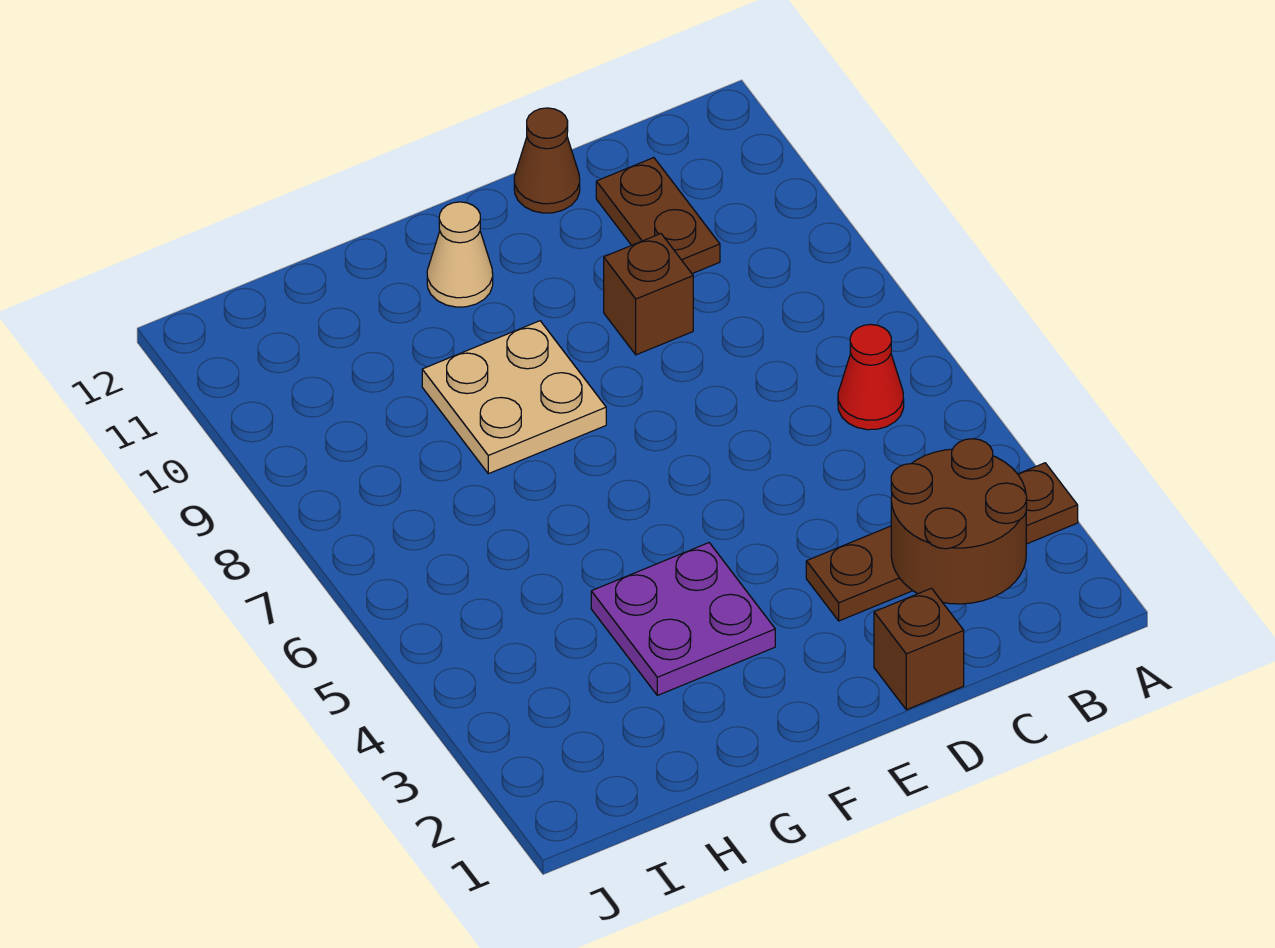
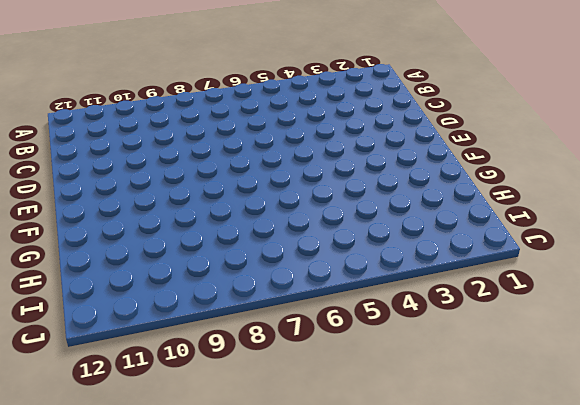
none -> brown 1x4 plate [806,463,1078,621]
none -> red 1x1 cone [838,325,904,430]

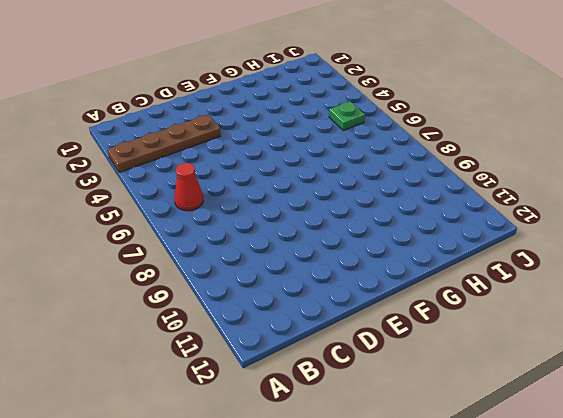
green 1x1 plate [329,101,365,130] -> none
none -> brown 1x2 plate [596,158,720,274]
none -> brown 1x1 brick [874,588,964,710]

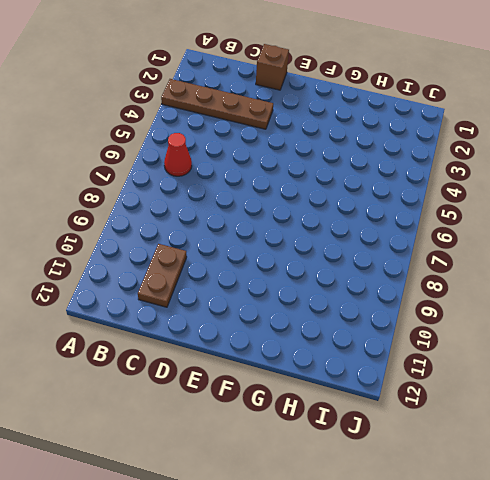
none -> brown 1x1 brick [604,234,693,355]
none -> brown 1x1 cone [514,108,580,213]

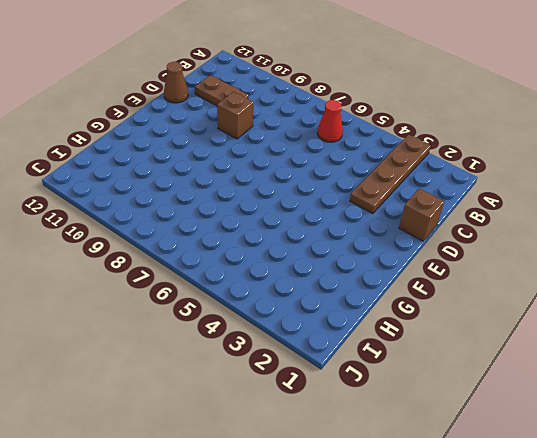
none -> purple 2x2 plate [591,543,775,695]
none -> tan 2x2 plate [422,321,606,474]

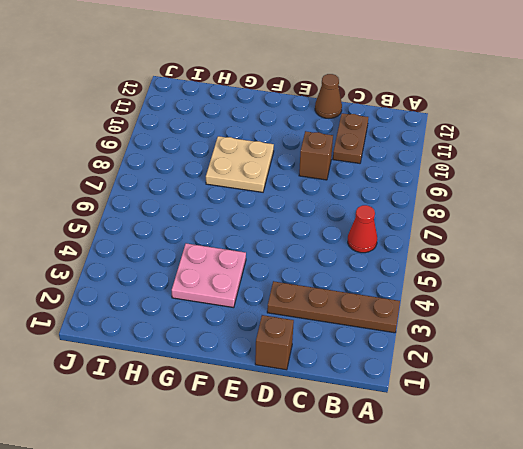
pink 2x2 plate [172,243,246,308] -> purple 2x2 plate [591,543,775,695]
none -> tan 1x1 cone [427,202,493,307]
none -> brown 2x2 round brick [891,439,1027,604]

